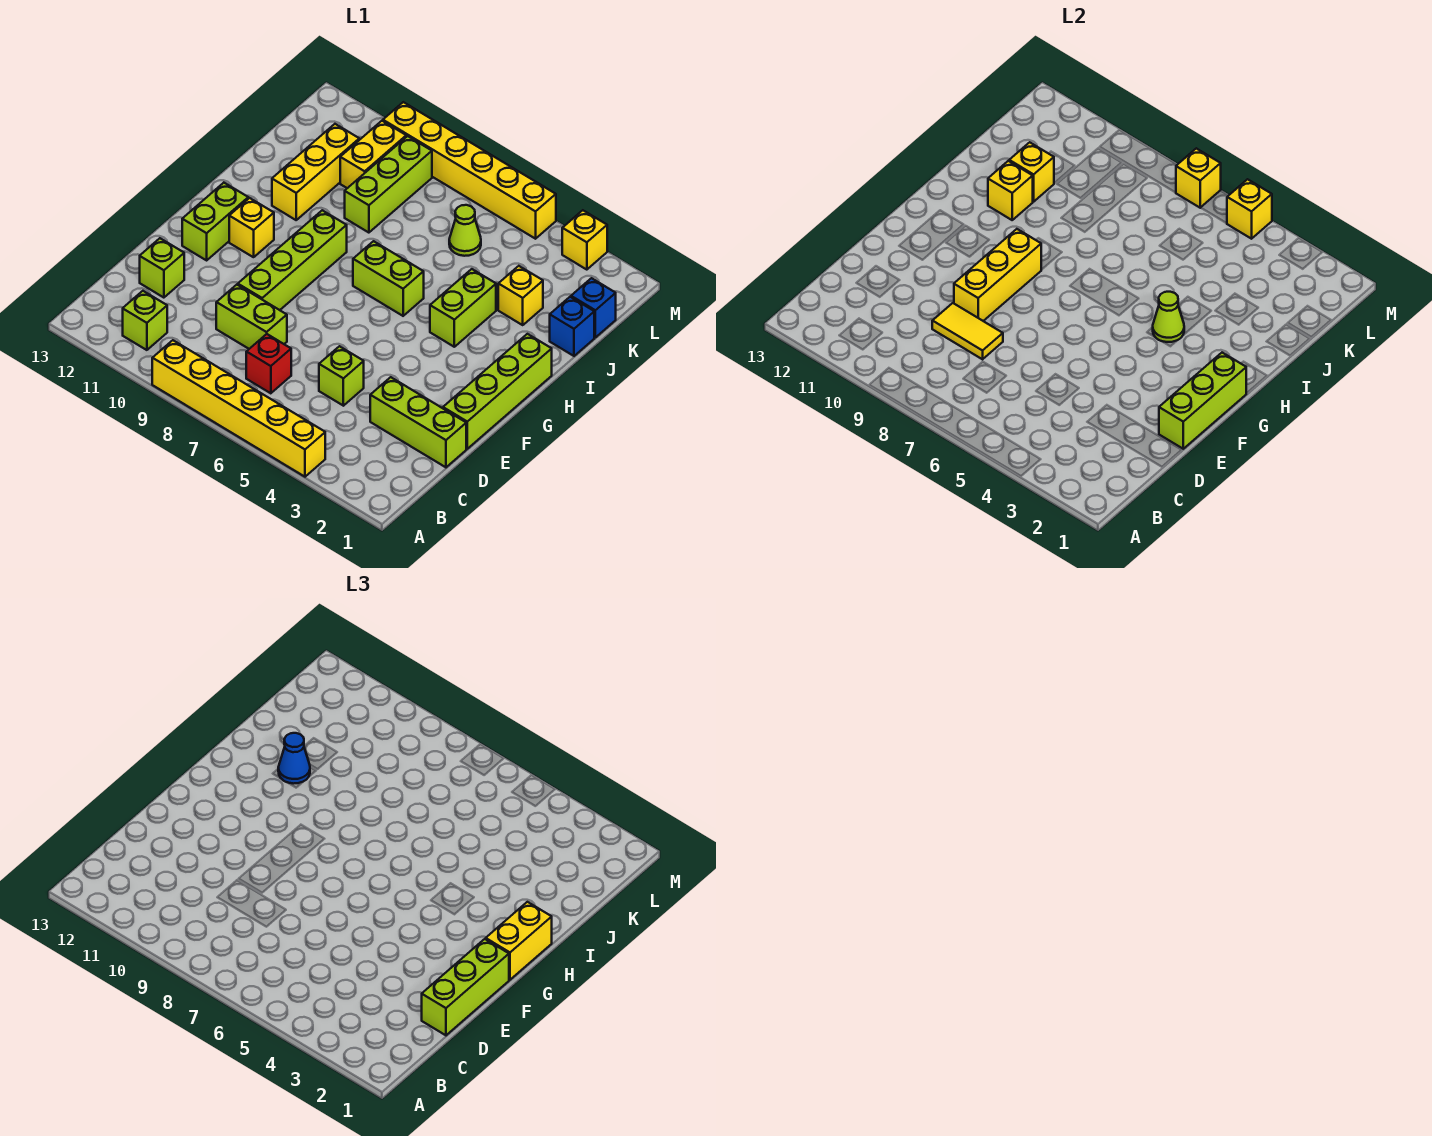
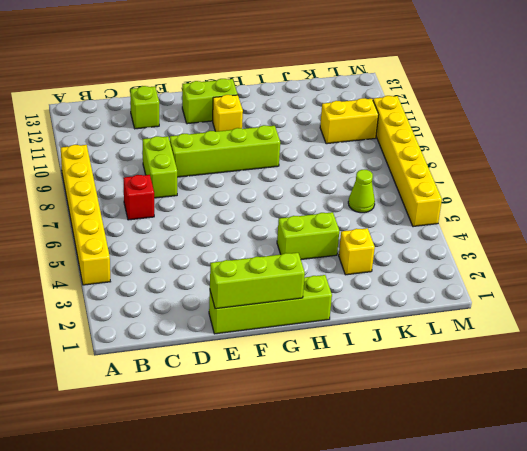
none -> lime 1x1 brick [123,291,167,350]
none -> lime 1x3 brick [370,377,466,467]
none -> lime 1x1 brick [319,346,364,406]
none -> lime 1x2 brick [353,241,424,316]

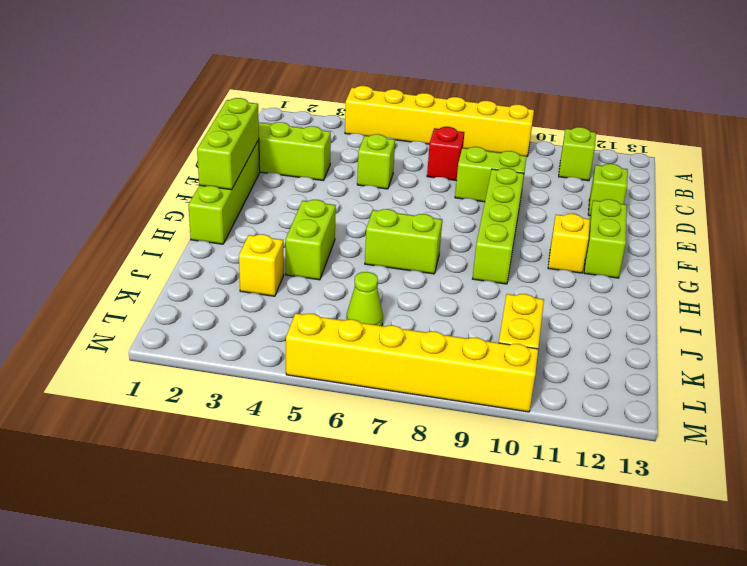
none -> yellow 1x3 brick [272,124,359,220]
none -> blue 1x1 brick [550,297,594,356]
none -> lime 1x3 brick [345,136,432,233]
none -> blue 1x1 brick [571,278,616,337]

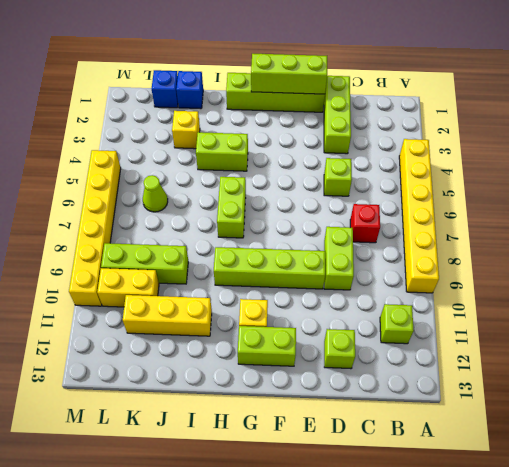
none -> yellow 1x1 brick [562,210,607,270]
none -> yellow 1x2 tile [932,303,1003,359]
none -> yellow 1x3 brick [954,229,1041,321]
none -> lime 1x1 cone [1153,292,1184,342]

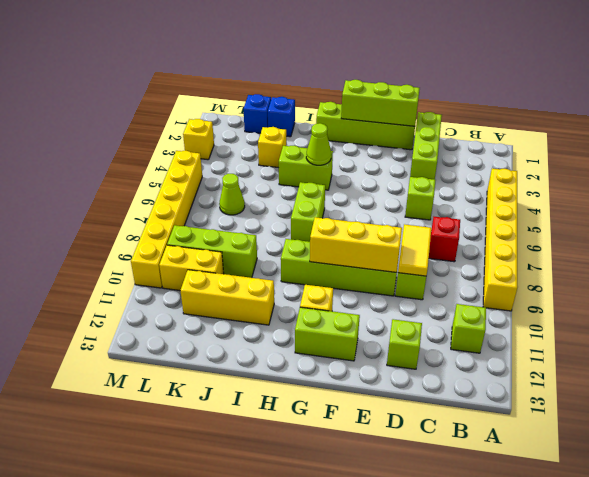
none -> yellow 1x1 brick [988,161,1033,220]
none -> yellow 1x1 brick [1009,142,1054,202]
none -> yellow 1x1 brick [1227,179,1272,239]
none -> yellow 1x1 brick [1176,148,1221,208]

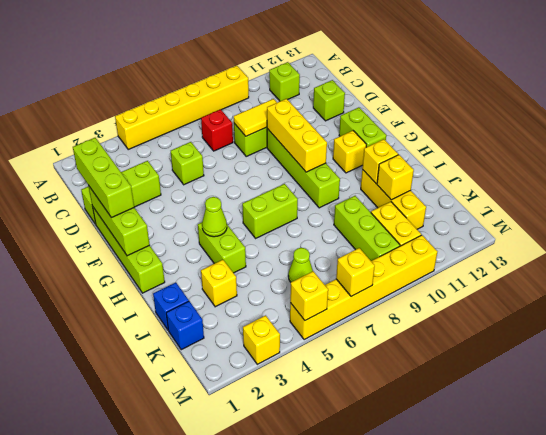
none -> yellow 1x2 brick [486,902,552,980]
none -> blue 1x1 cone [278,733,310,784]

